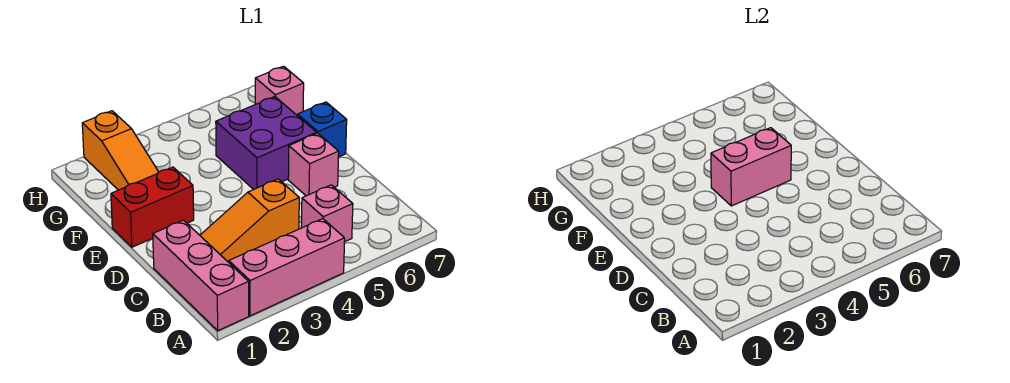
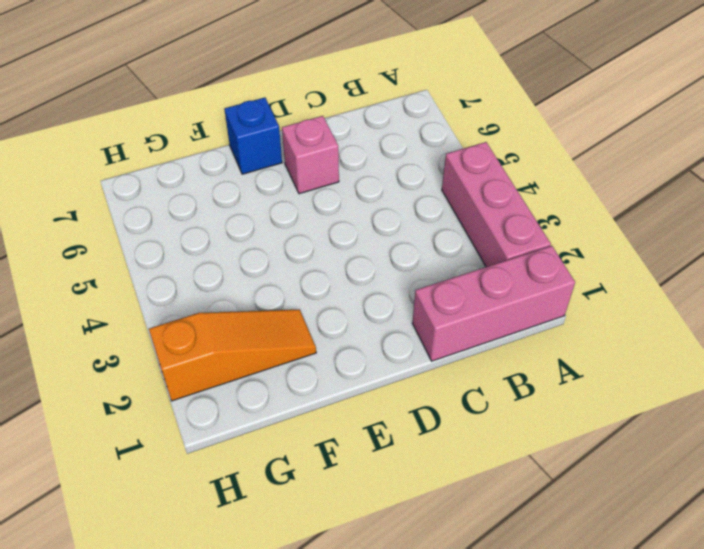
none -> pink 1x1 brick [301,185,353,242]
none -> orange 1x3 slope [200,179,299,262]

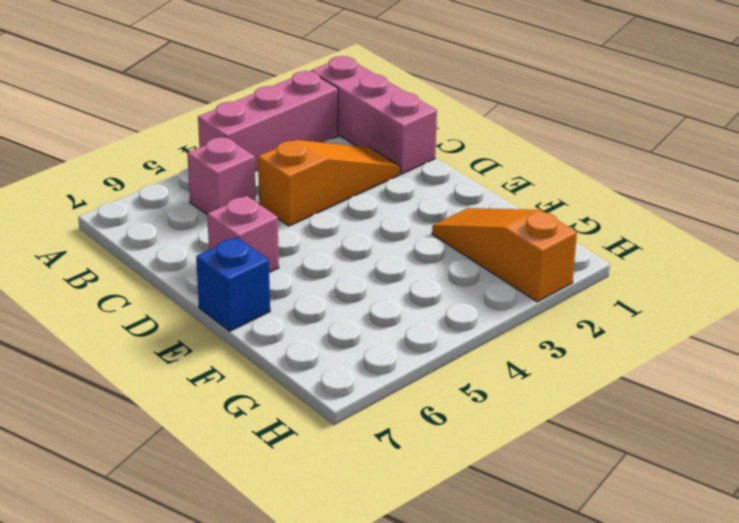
none -> red 1x2 brick [111,167,194,247]
none -> purple 2x2 brick [216,97,317,190]

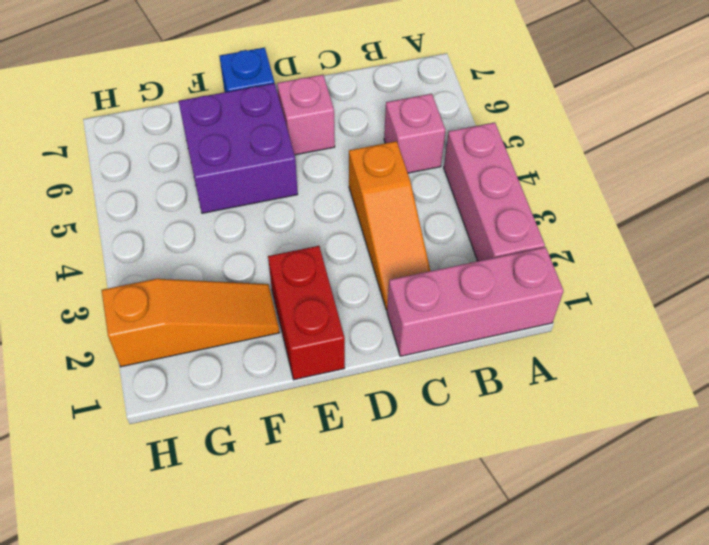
none -> pink 1x1 brick [255,66,304,116]
none -> pink 1x2 brick [711,128,791,206]

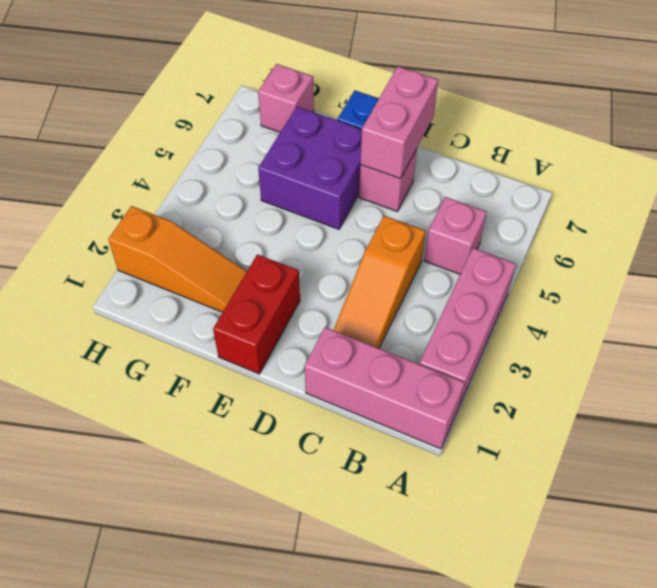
pink 1x2 brick [360,66,438,179] -> pink 1x2 brick moved to [711,128,791,206]

